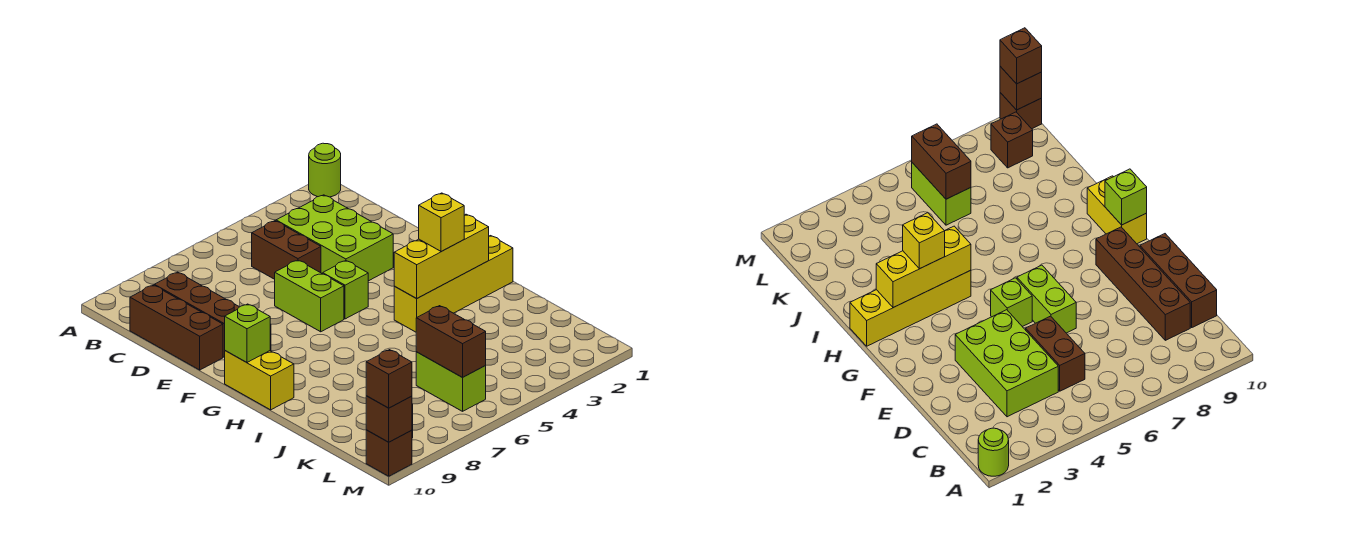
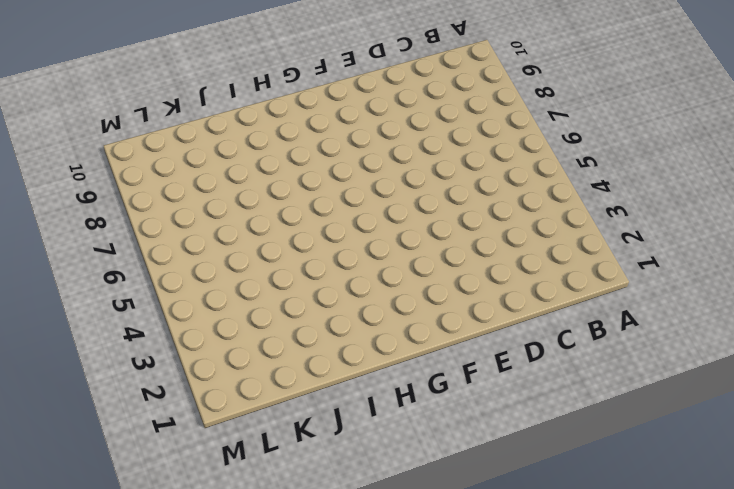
none -> lime 1x1 round brick [309,143,341,197]
none -> lime 2x3 brick [276,195,393,281]
none -> brown 1x2 brick [252,221,321,279]

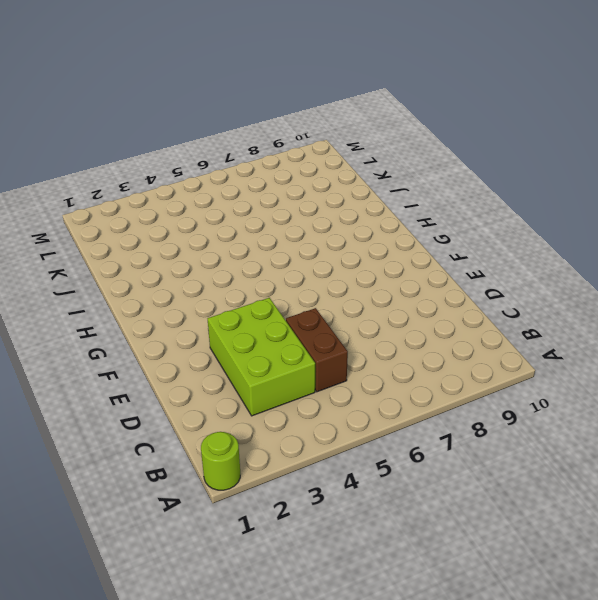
none -> brown 1x4 brick [154,272,271,358]
none -> brown 1x3 brick [130,285,223,370]
none -> lime 1x2 brick [275,260,344,332]

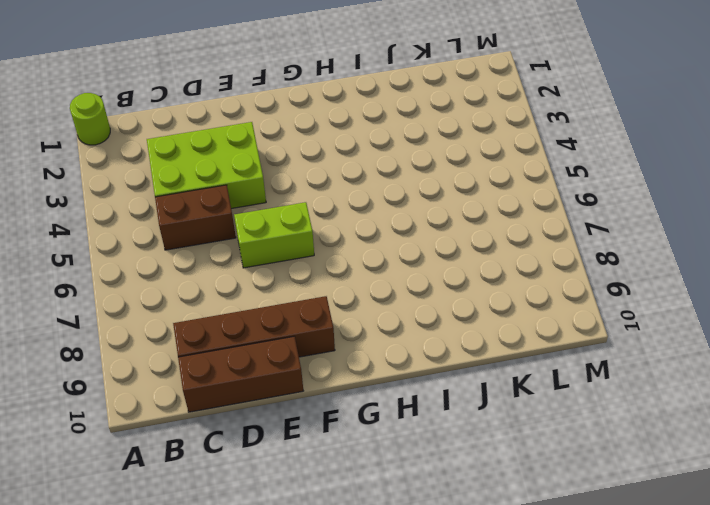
none -> lime 1x1 brick [323,261,368,319]
none -> yellow 1x2 brick [225,351,294,410]
none -> yellow 1x4 brick [394,236,513,332]

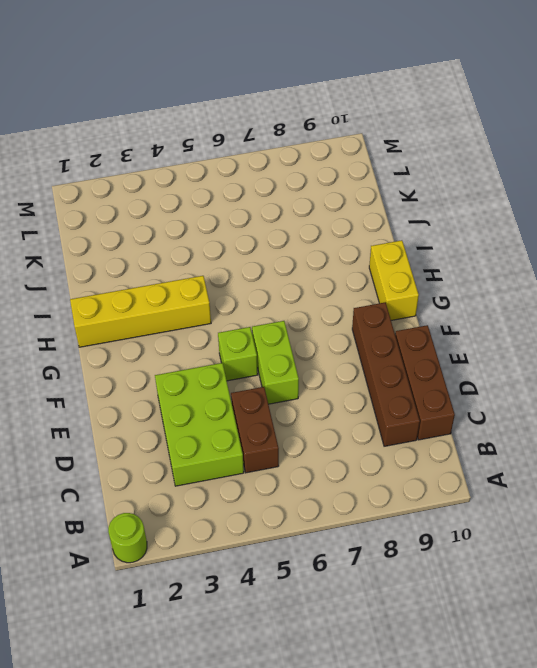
none -> lime 1x2 brick [416,352,486,411]
none -> brown 1x1 brick [991,112,1033,168]
none -> brown 1x1 brick [366,430,412,476]

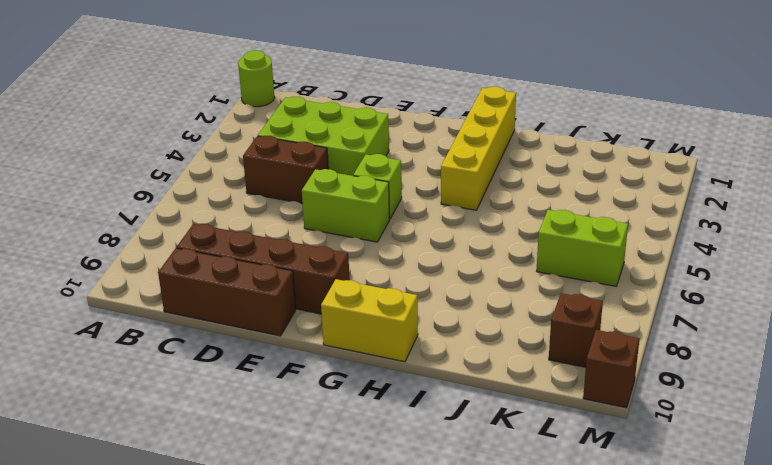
none -> lime 1x1 brick [225,304,271,362]
none -> yellow 1x3 brick [394,214,489,298]
none -> brown 1x2 brick [416,306,486,377]

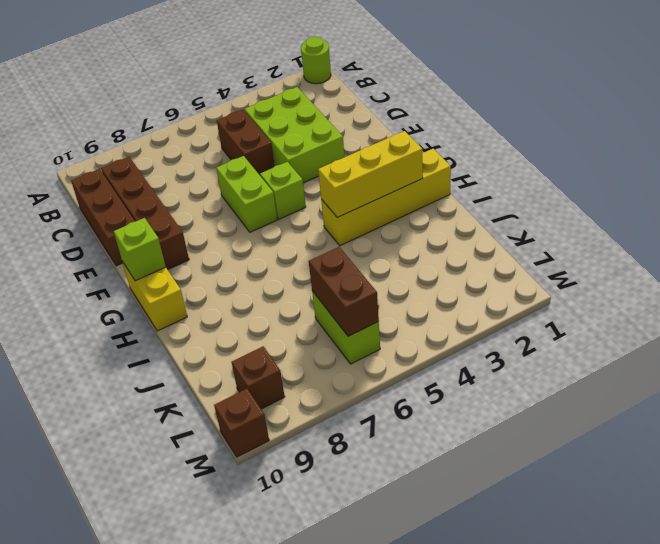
none -> brown 1x1 brick [366,396,412,442]
none -> yellow 1x1 brick [419,193,464,252]
none -> brown 1x1 brick [366,350,412,408]

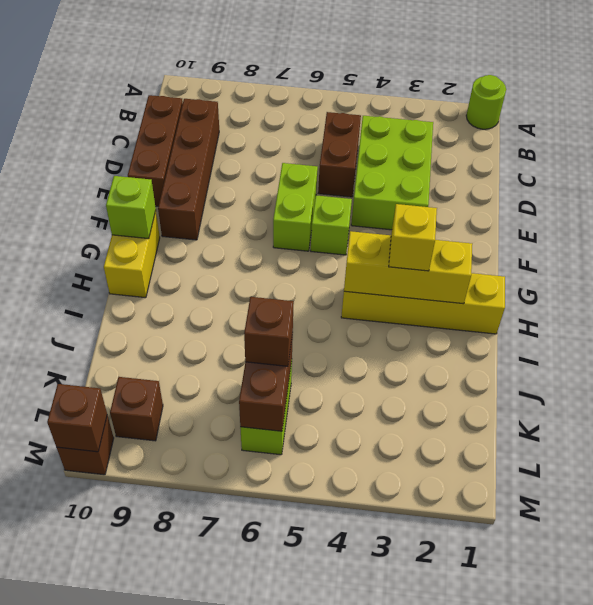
brown 1x1 brick [244,297,294,366] -> brown 1x1 brick moved to [366,350,412,408]

